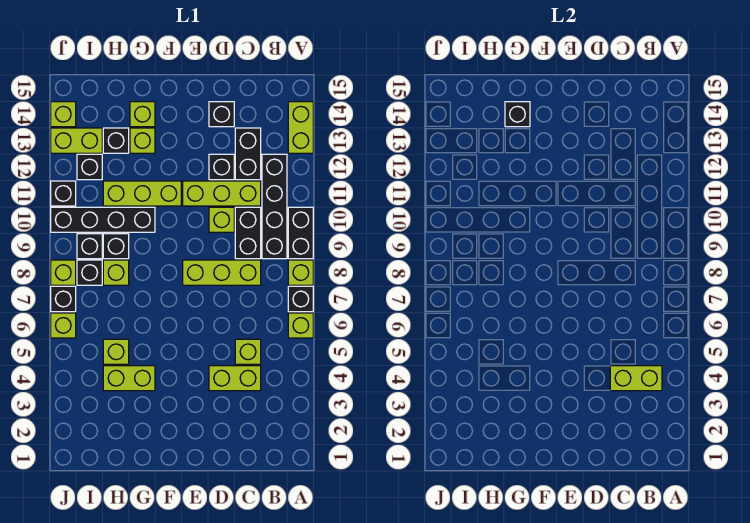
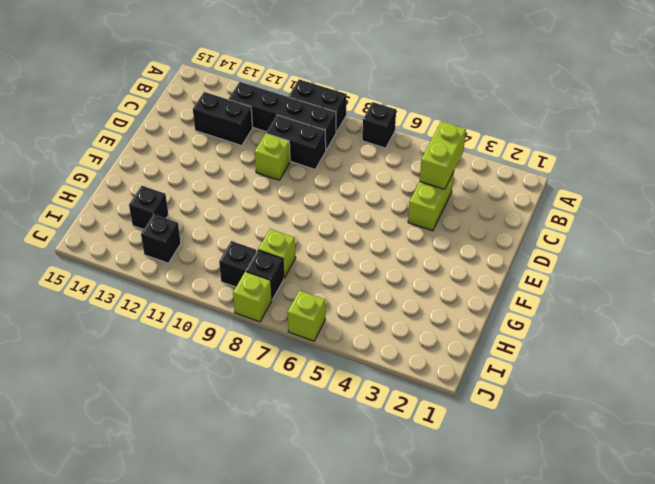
none -> lime 1x1 brick [288,313,313,338]
none -> lime 1x1 brick [288,260,313,285]
none -> lime 1x2 brick [288,102,313,153]
none -> lime 1x1 brick [235,339,261,364]

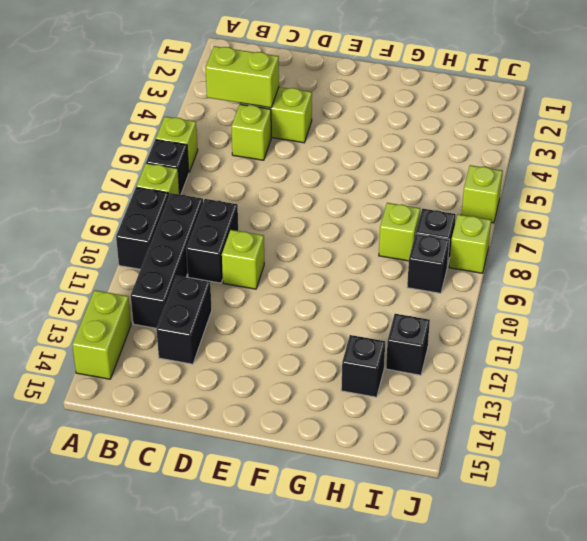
none -> lime 1x3 brick [183,260,261,285]
none -> lime 1x3 brick [183,181,261,206]
none -> black 1x1 brick [209,154,234,180]
none -> black 1x1 brick [209,102,234,127]

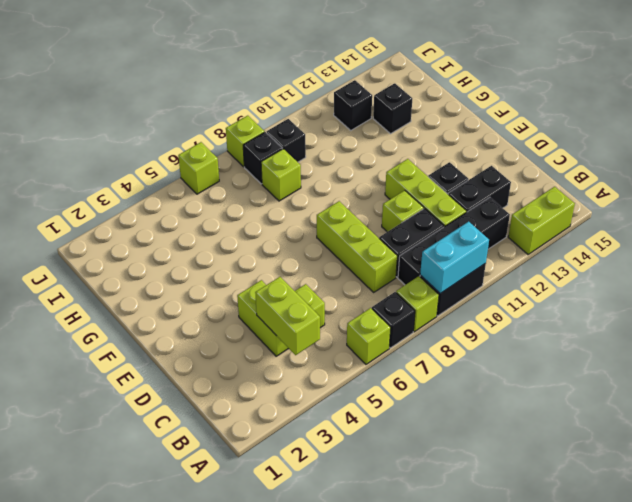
cyan 1x2 brick [420,222,489,293] -> none
none -> black 1x1 brick [209,102,234,127]
none -> lime 1x3 brick [103,181,181,206]
none -> lime 1x2 brick [103,366,155,391]
none -> black 1x4 brick [51,207,155,232]

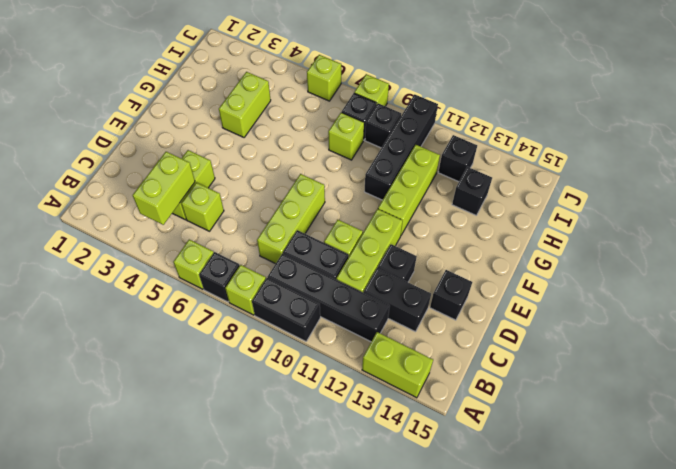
none -> lime 1x1 brick [130,128,155,153]
none -> lime 1x1 brick [130,102,155,127]
none -> lime 1x1 brick [103,339,129,364]
none -> black 1x1 brick [103,234,129,259]

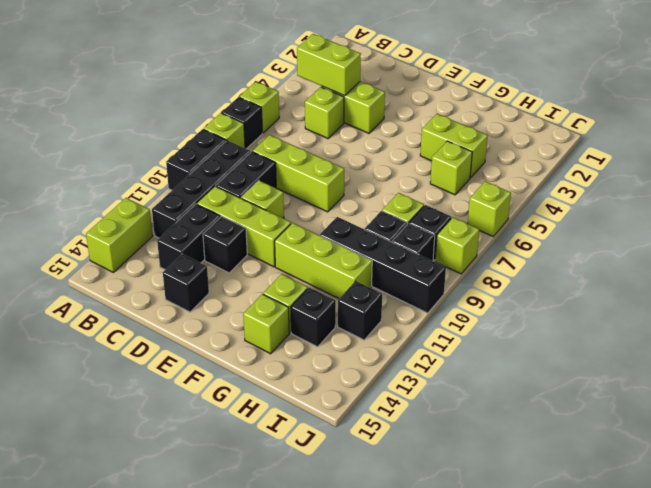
none -> lime 1x2 brick [51,128,102,153]
none -> black 1x1 brick [51,286,76,312]
none -> black 1x1 brick [51,181,76,206]
none -> lime 1x1 brick [51,102,76,127]

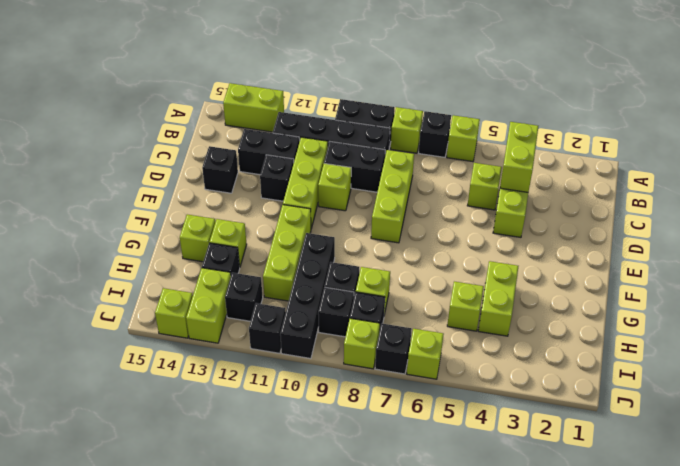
none -> black 1x1 brick [505,102,530,127]

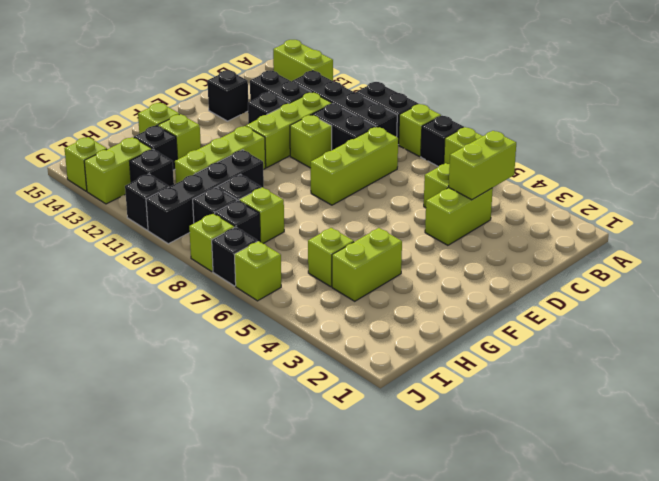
none -> black 1x1 brick [505,102,530,127]

